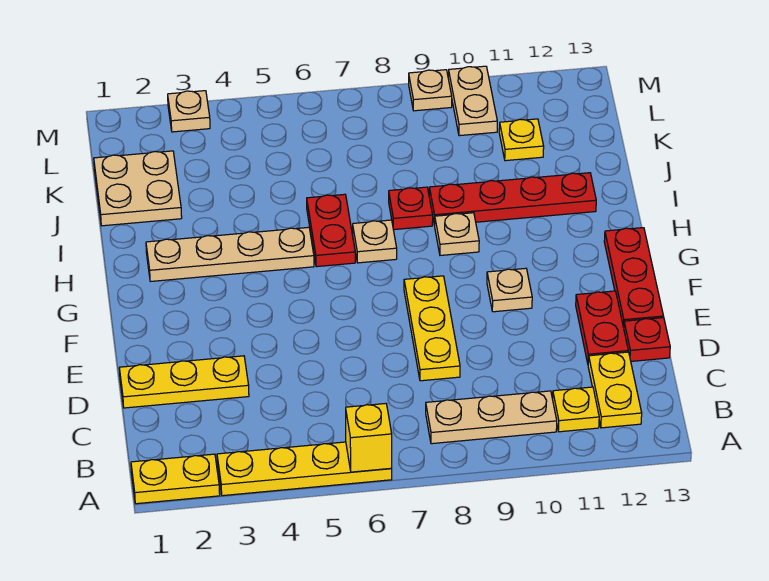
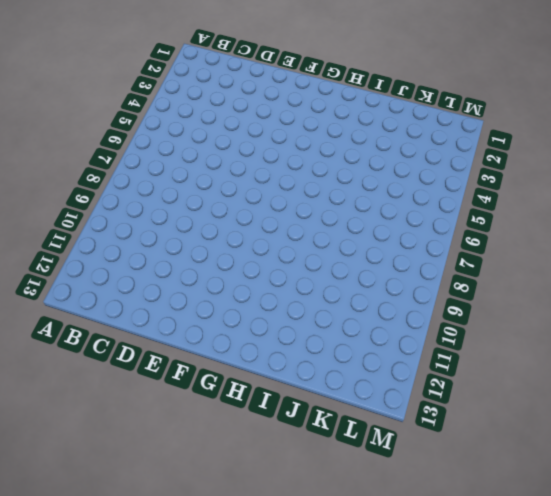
none -> yellow 1x2 plate [131,454,220,504]
none -> yellow 1x4 plate [217,442,392,496]
none -> tan 1x3 plate [426,391,557,444]

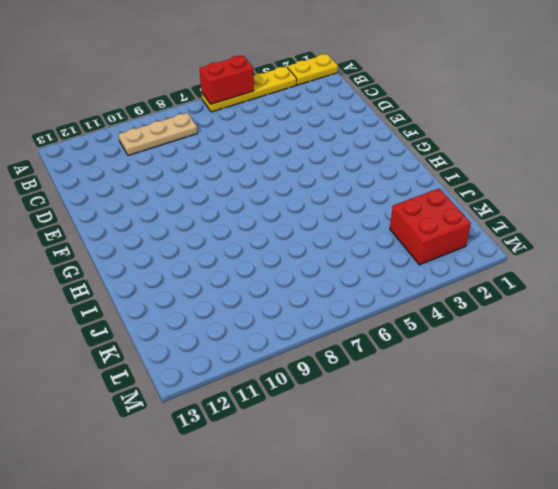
red 1x2 brick [200,55,254,104] -> yellow 1x1 brick [346,404,392,472]
red 2x2 brick [390,189,471,265] -> tan 2x2 plate [94,151,182,226]
none -> yellow 1x1 plate [553,387,599,432]
none -> yellow 1x2 plate [588,352,642,428]
none -> yellow 1x3 plate [119,356,249,408]

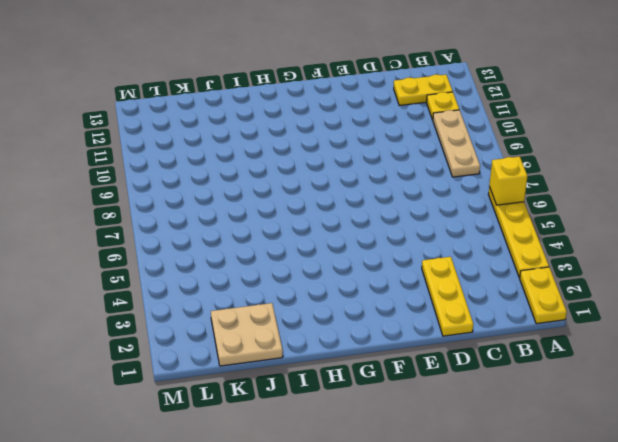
none -> yellow 1x3 plate [404,276,460,381]
none -> red 1x2 plate [576,291,628,363]
none -> red 1x1 plate [624,318,670,361]

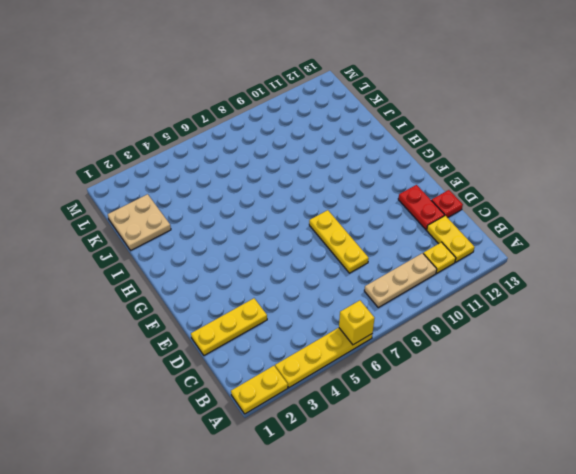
none -> red 1x3 plate [604,228,664,328]
none -> tan 1x1 plate [487,268,532,312]
none -> tan 1x4 plate [146,227,314,281]

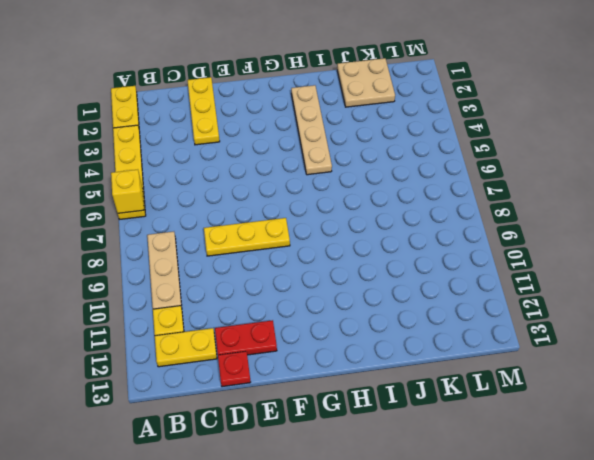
none -> red 1x3 plate [604,228,664,328]
none -> tan 1x1 plate [487,268,532,312]
none -> red 1x2 plate [307,194,355,267]

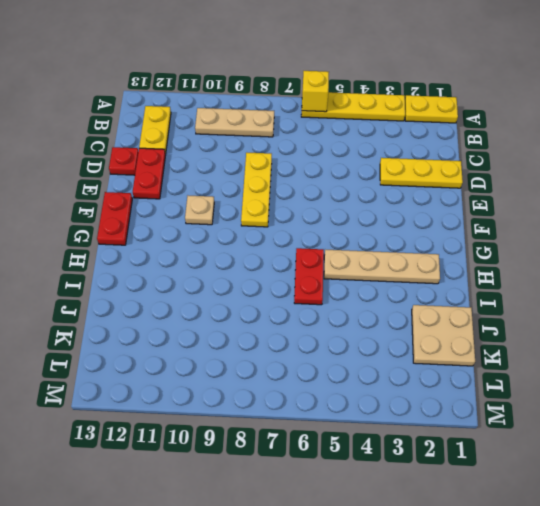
red 1x2 plate [97,192,132,245] -> red 1x3 plate [604,228,664,328]
none -> yellow 1x1 plate [553,387,599,432]
none -> tan 1x1 plate [353,220,397,263]
none -> tan 1x1 plate [435,213,479,255]

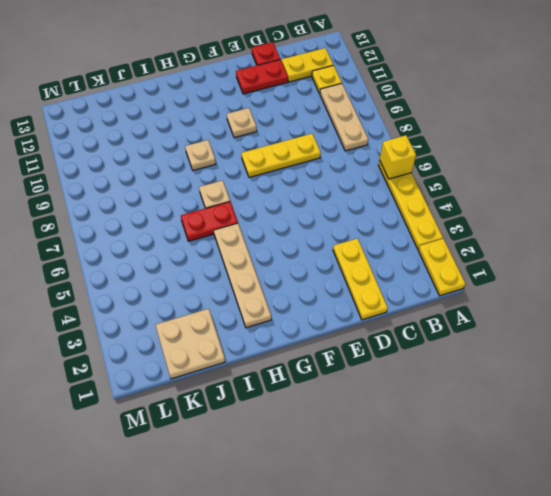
none -> red 1x3 plate [604,228,664,328]
none -> red 1x1 plate [389,187,433,230]
none -> red 1x4 plate [429,173,596,226]

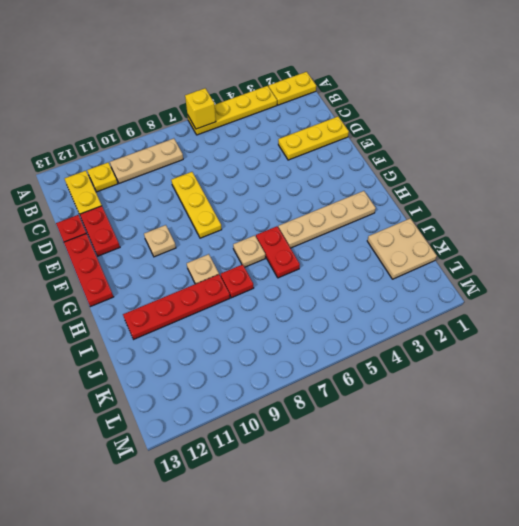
none -> yellow 1x1 plate [499,119,544,161]
none -> tan 1x2 plate [448,66,497,136]
none -> tan 1x1 plate [168,91,210,132]

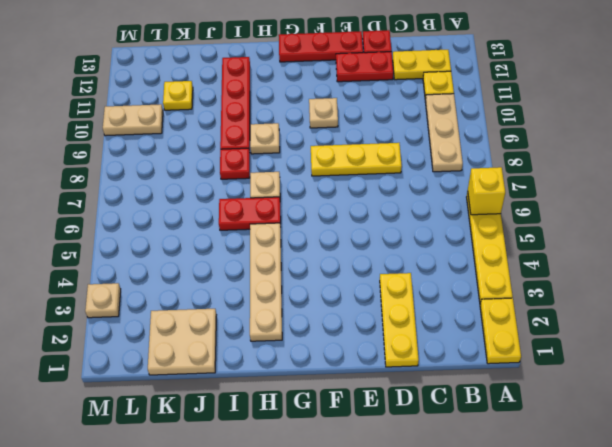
none -> tan 1x1 plate [409,70,452,111]

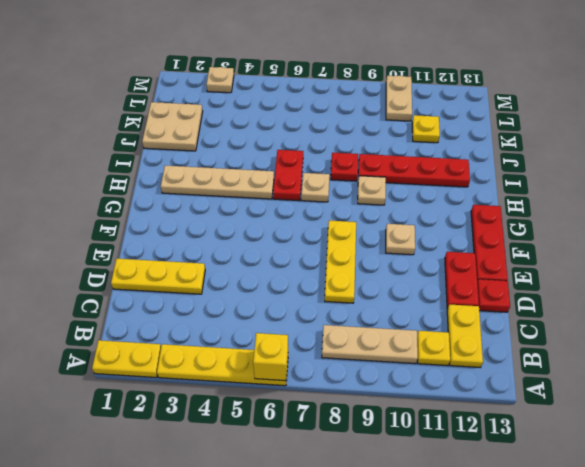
none -> tan 1x1 plate [409,70,452,111]

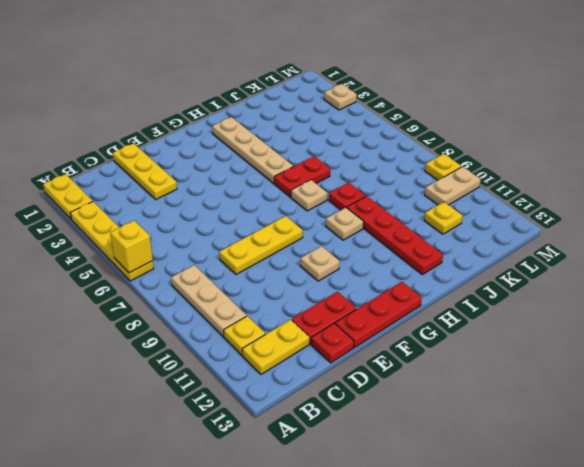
yellow 1x1 plate [425,154,461,180] -> tan 1x1 plate [409,70,452,111]
none -> tan 2x2 plate [94,151,182,226]

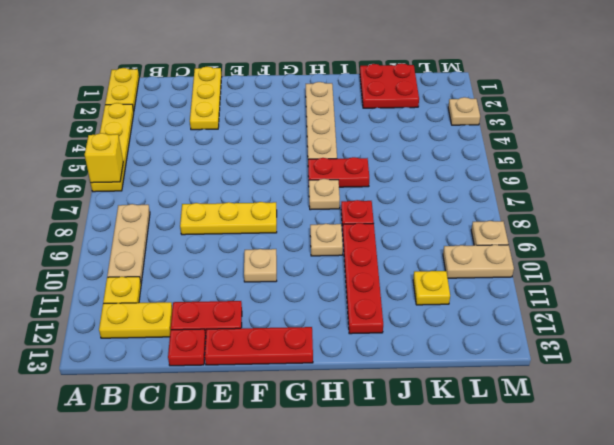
red 2x2 plate [360,63,419,108] -> tan 2x2 plate [94,151,182,226]

